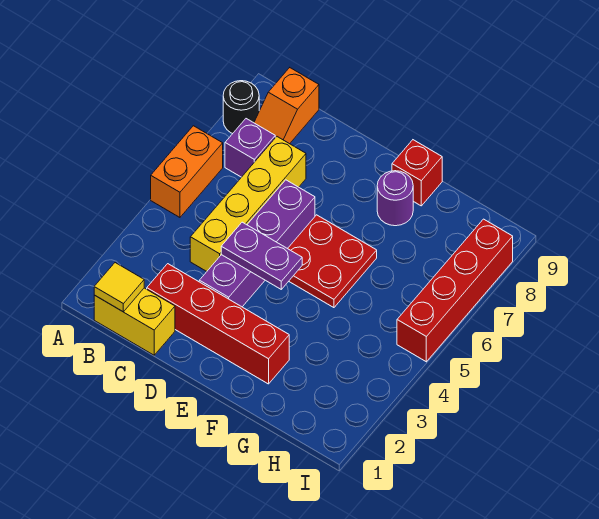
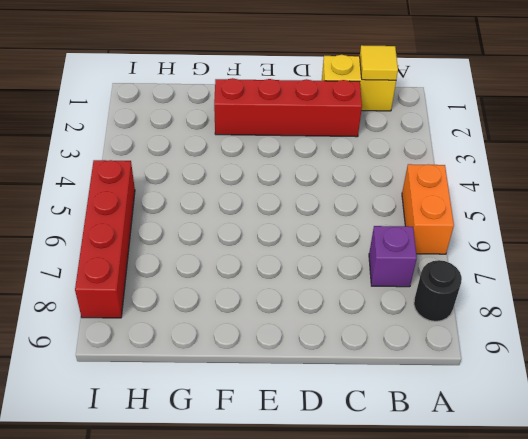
none -> orange 1x2 slope [254,68,319,144]
none -> yellow 1x4 brick [190,137,306,271]
none -> purple 1x4 brick [199,180,315,307]

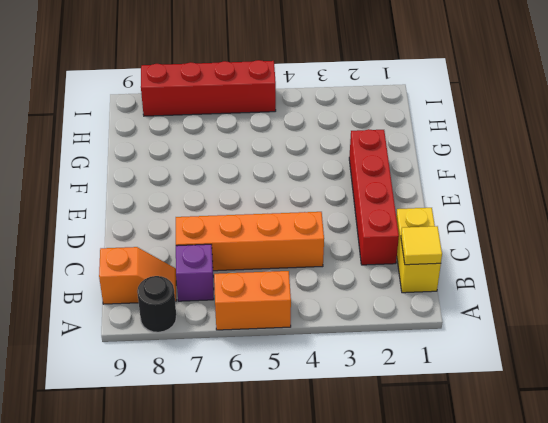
orange 1x4 brick [176,212,324,271] -> yellow 1x4 brick [190,137,306,271]
none -> purple 1x4 brick [199,180,315,307]
none -> red 2x2 plate [288,215,377,308]
none -> purple 1x1 round brick [377,171,413,226]

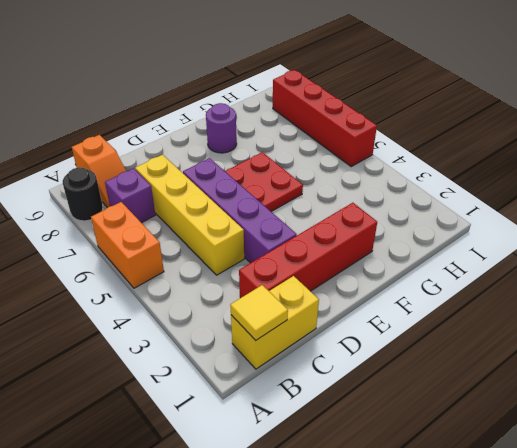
none -> red 1x1 brick [392,140,442,206]
none -> purple 1x2 plate [221,222,302,289]

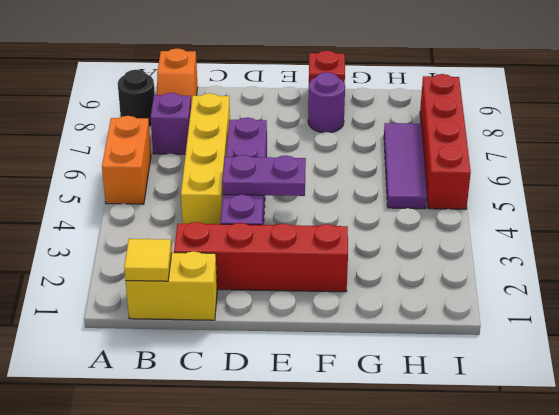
purple 1x3 tile [384,123,427,209] -> none
none -> red 2x2 plate [288,215,377,308]

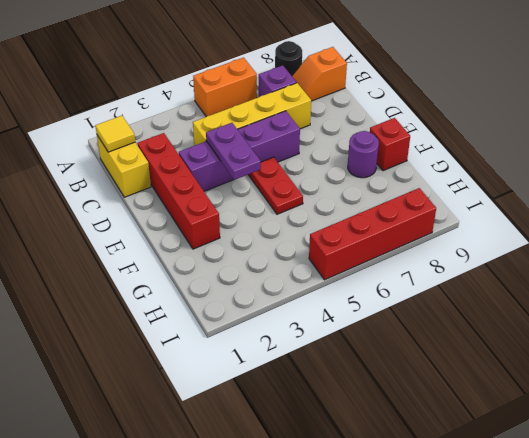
red 1x2 plate [248,157,303,214] -> red 2x2 plate [288,215,377,308]

